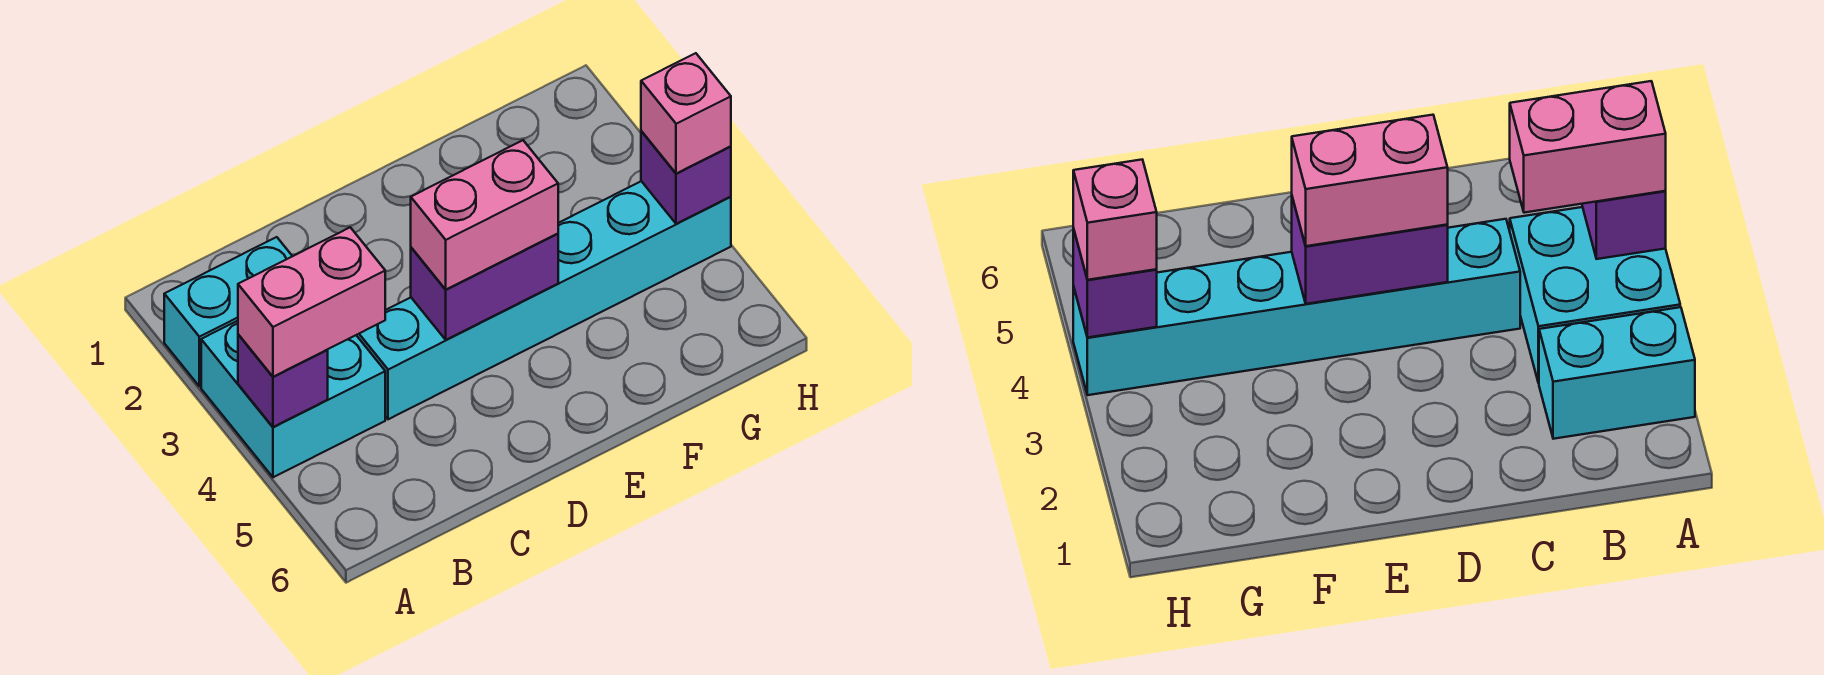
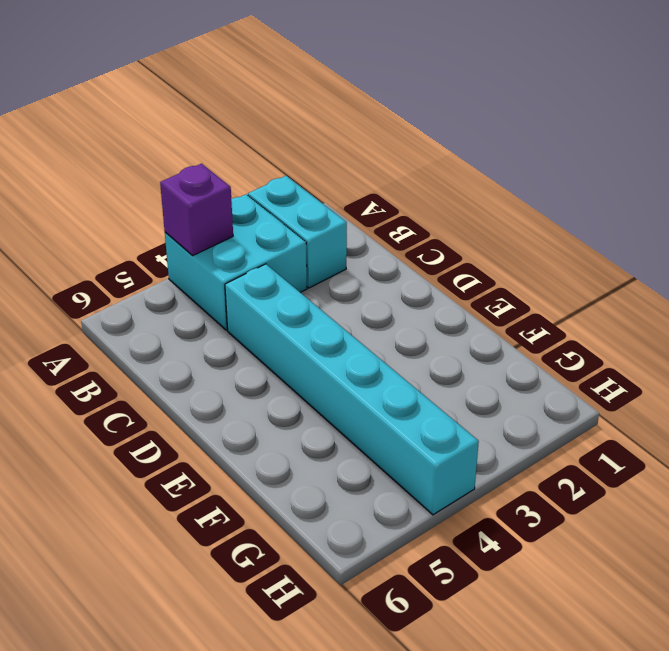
none -> purple 1x2 brick [411,234,558,340]
none -> purple 1x1 brick [641,131,731,224]

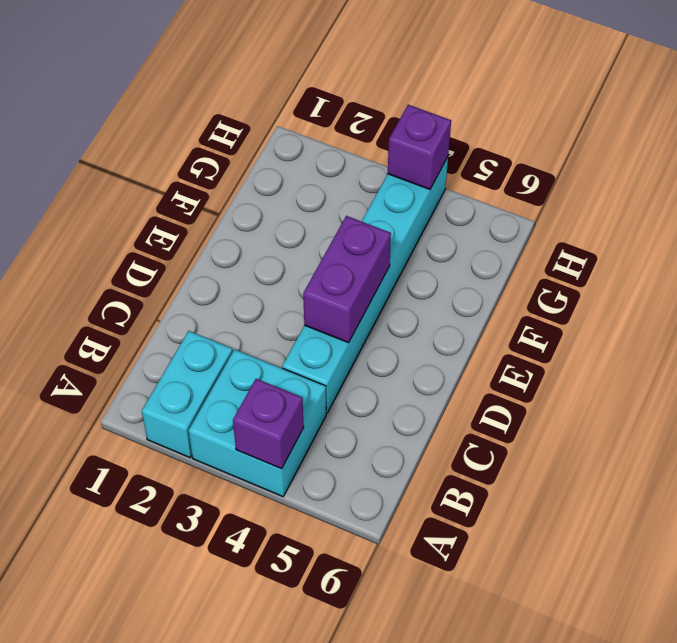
none -> pink 1x2 brick [238,227,385,377]
none -> pink 1x2 brick [411,140,558,289]

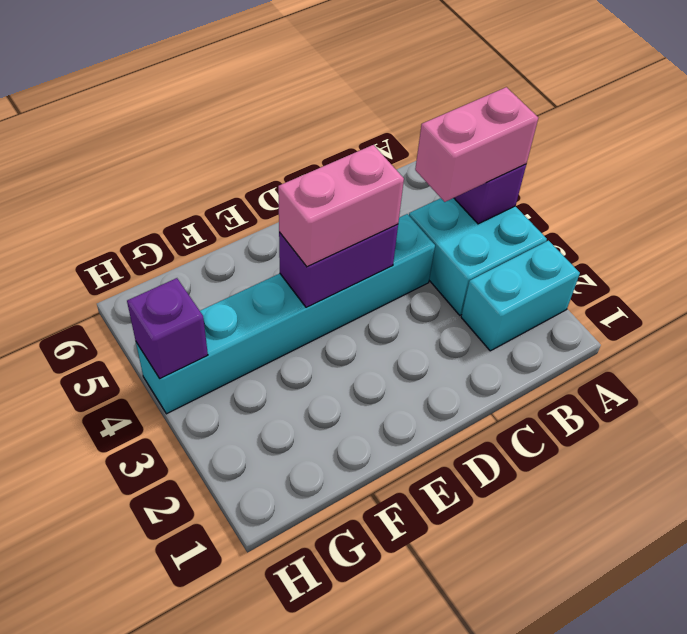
none -> pink 1x1 brick [641,53,731,174]

